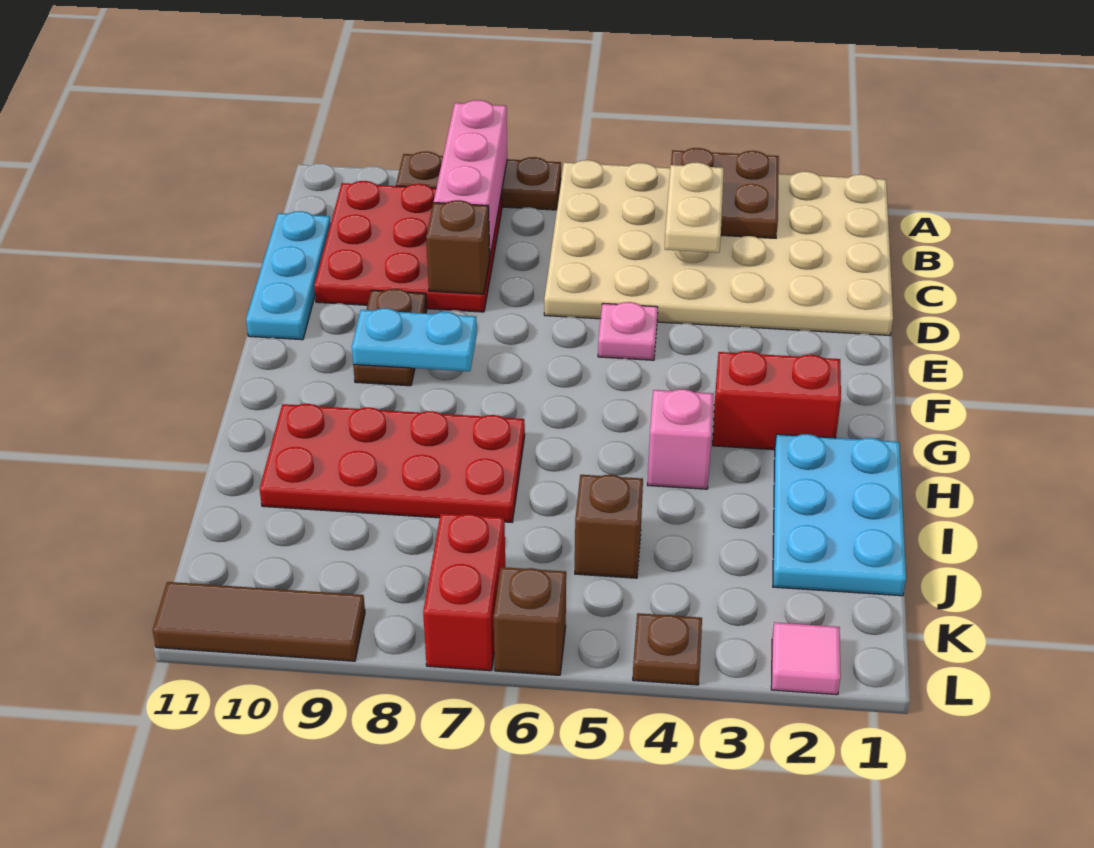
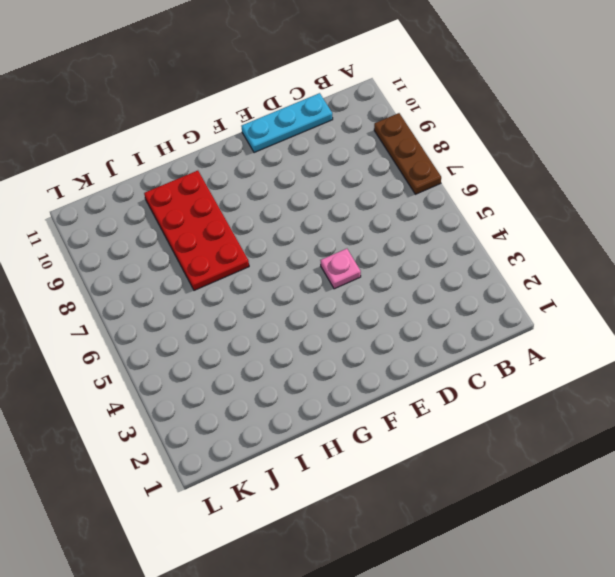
none -> tan 4x6 plate [544,160,893,335]
none -> red 3x3 plate [314,181,502,312]
none -> brown 1x2 plate [353,289,427,386]

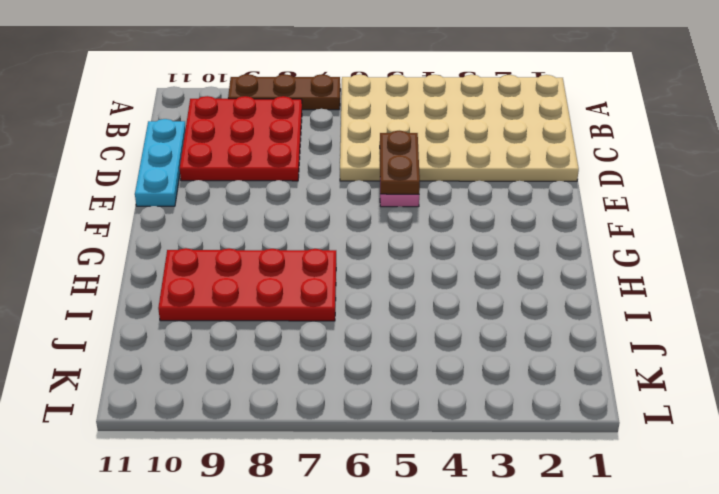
brown 1x2 plate [380,131,420,194] -> brown 1x2 plate moved to [353,289,427,386]
none -> red 1x2 brick [713,351,841,450]
none -> cyan 2x3 plate [773,434,906,596]
none -> pink 1x1 brick [648,389,714,489]

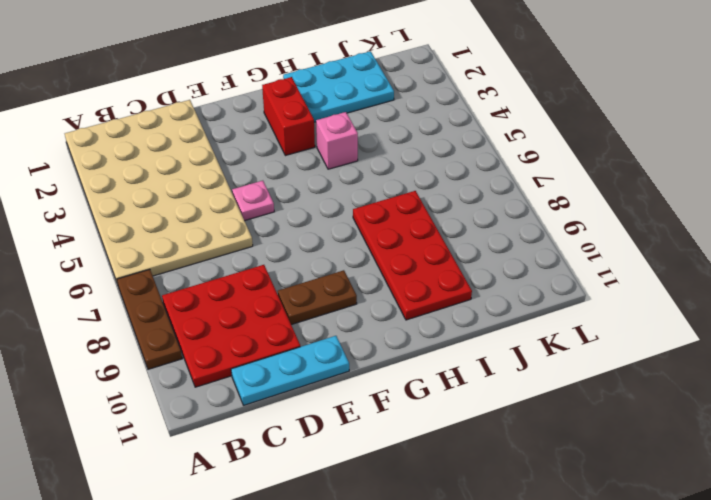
none -> brown 1x1 brick [575,475,643,578]
none -> red 1x2 brick [423,513,505,671]
none -> pink 1x1 tile [771,622,841,695]

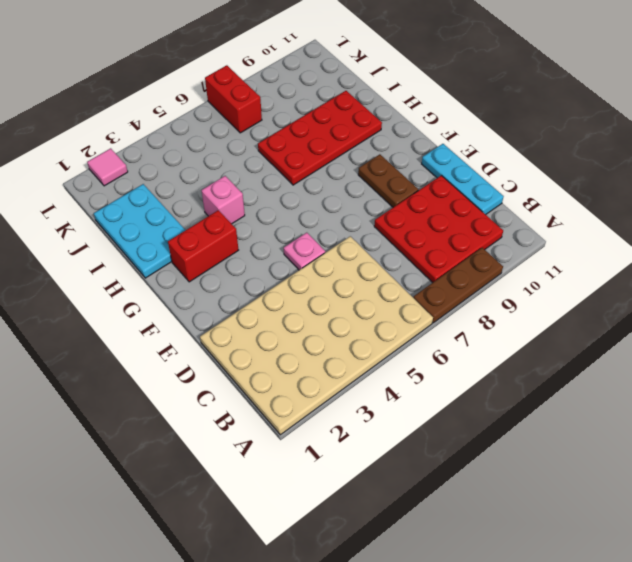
none -> brown 1x1 brick [575,475,643,578]
none -> brown 1x1 plate [633,613,702,685]
none -> brown 1x1 brick [494,567,566,675]

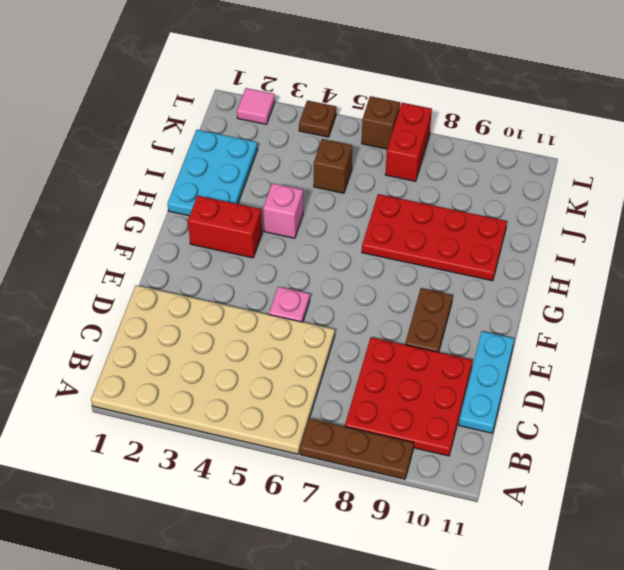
none -> brown 1x3 tile [153,582,365,661]
none -> brown 2x2 plate [671,148,779,238]
none -> pink 1x3 brick [434,100,507,256]

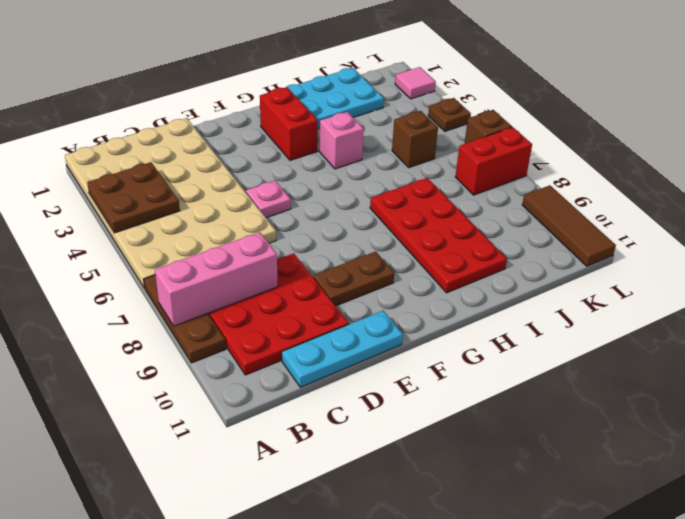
none -> brown 1x1 brick [426,200,490,294]
none -> cyan 1x2 plate [352,308,477,371]
none -> tan 1x2 plate [665,162,724,253]

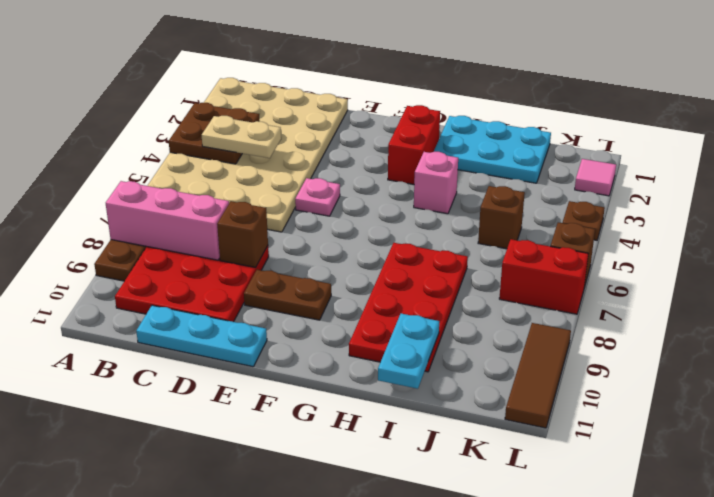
cyan 1x2 plate [378,314,439,389] -> cyan 1x2 plate moved to [352,308,477,371]

